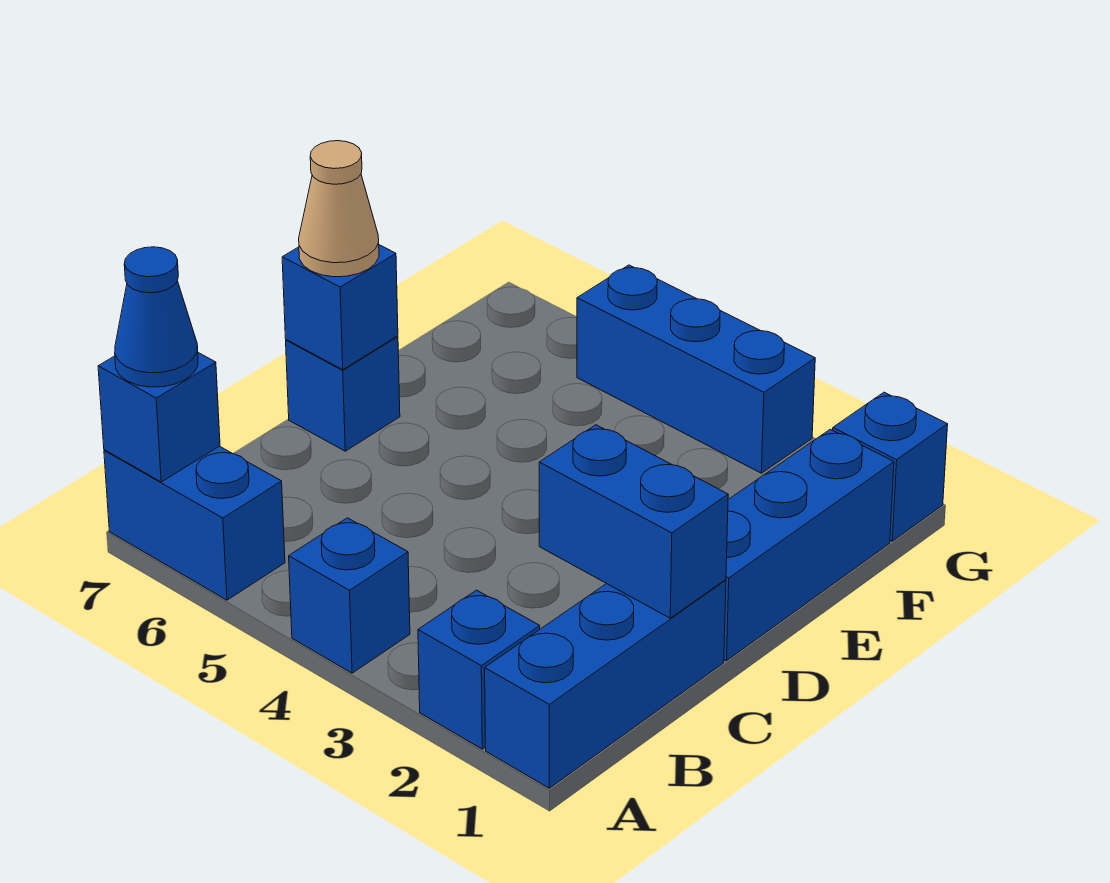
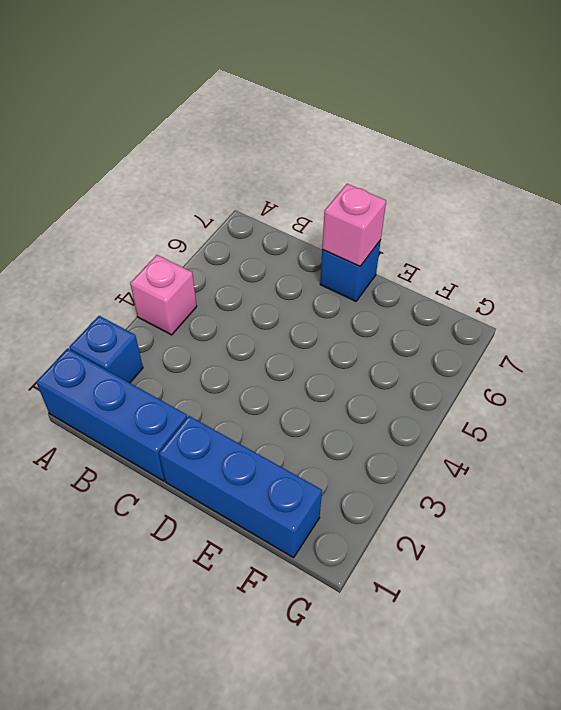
pink 1x1 brick [130,255,197,335] -> blue 1x1 brick [289,518,410,673]
pink 1x1 brick [322,184,386,266] -> blue 1x1 brick [282,245,398,370]
none -> blue 1x2 brick [104,446,285,600]
none -> blue 1x1 brick [833,392,948,541]
none -> blue 1x3 brick [577,265,815,473]

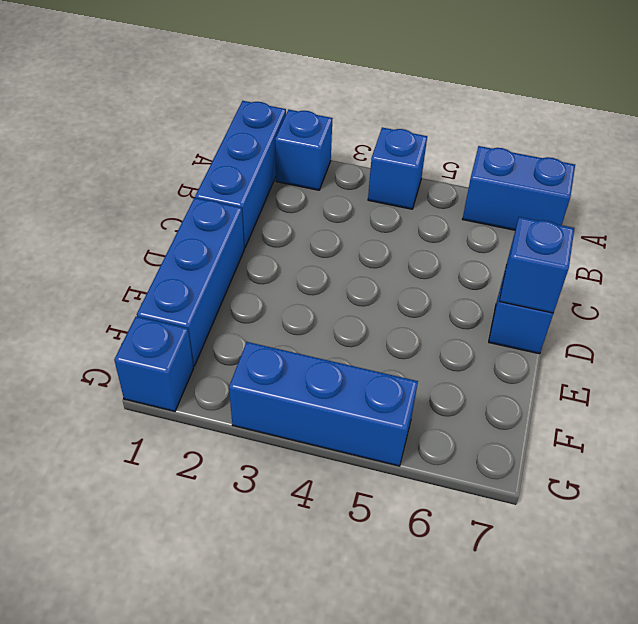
none -> blue 1x1 brick [98,353,220,482]
none -> blue 1x2 brick [539,425,728,618]
none -> blue 1x1 cone [115,247,198,387]

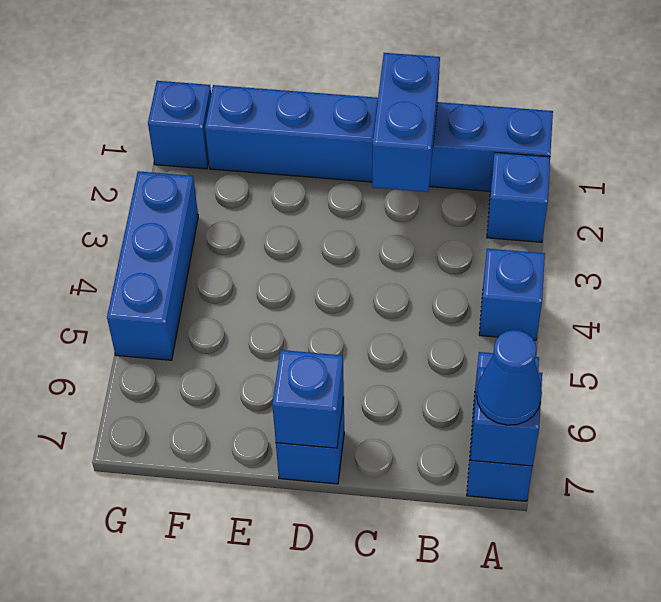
none -> tan 1x1 cone [299,141,379,277]

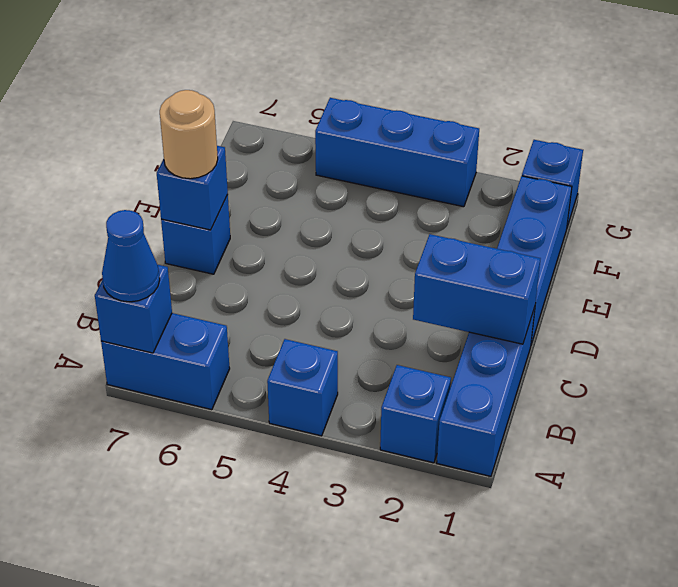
tan 1x1 round brick [160,90,218,179] -> tan 1x1 cone [299,141,379,277]

